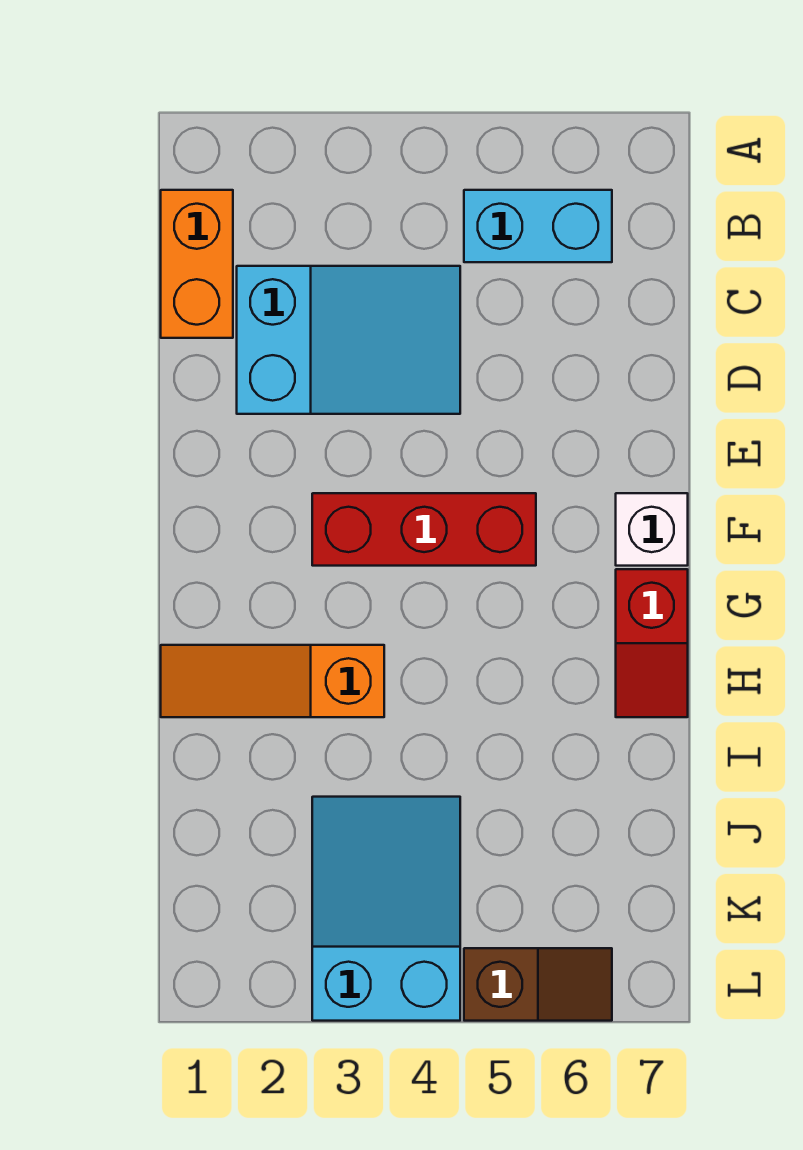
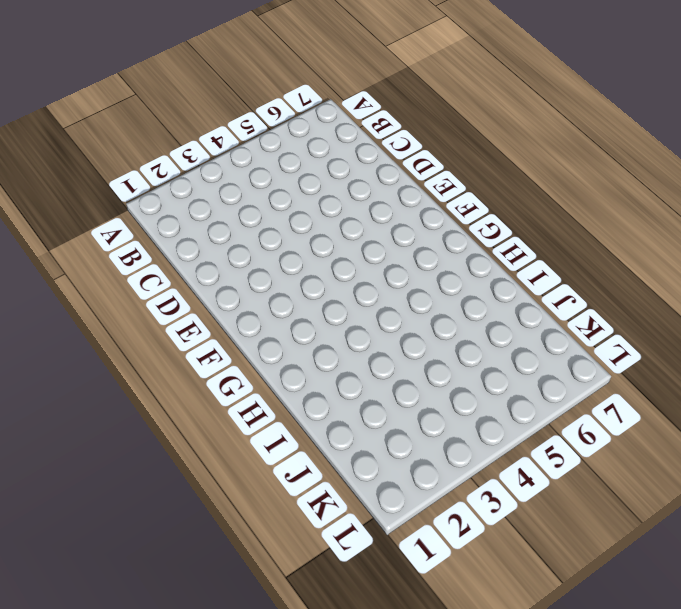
none -> orange 1x2 brick [161,190,233,338]
none -> cyan 1x2 brick [464,190,612,262]

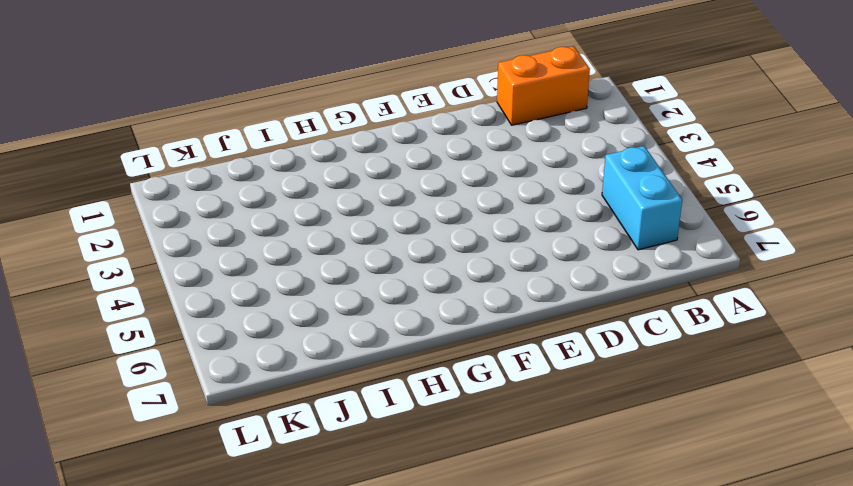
none -> cyan 2x3 slope [237,266,460,414]
none -> red 1x3 brick [312,493,536,566]

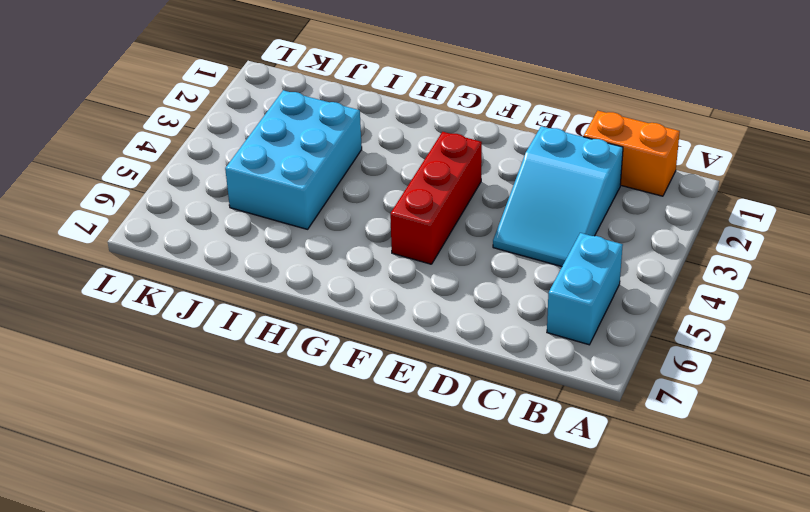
cyan 2x3 brick [225,90,362,229] -> cyan 2x3 slope [312,797,460,1021]
none -> white 1x1 brick [616,493,688,566]
none -> red 1x2 slope [616,569,688,717]

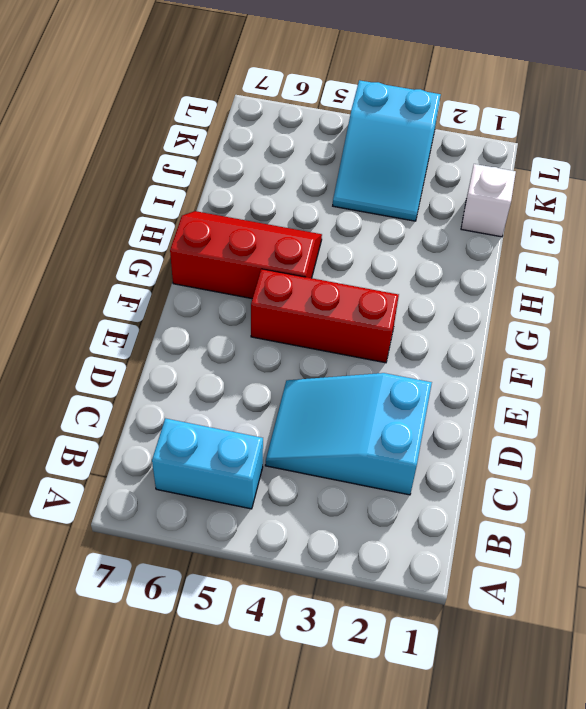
red 2x3 slope [170,211,322,299] -> red 1x2 slope [616,569,688,717]
white 1x1 brick [461,164,516,237] -> white 1x1 brick moved to [616,493,688,566]
none -> orange 1x2 brick [161,190,233,338]
none -> orange 1x3 slope [161,645,384,717]

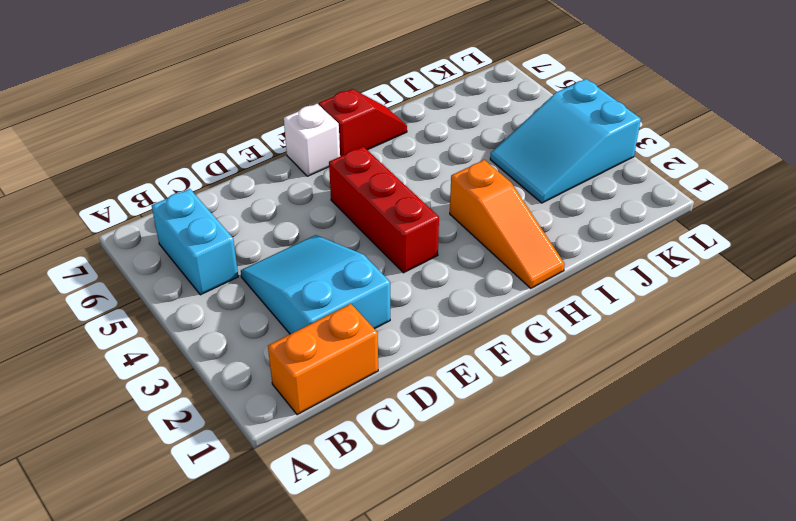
none -> brown 1x2 slope [464,948,612,1021]

